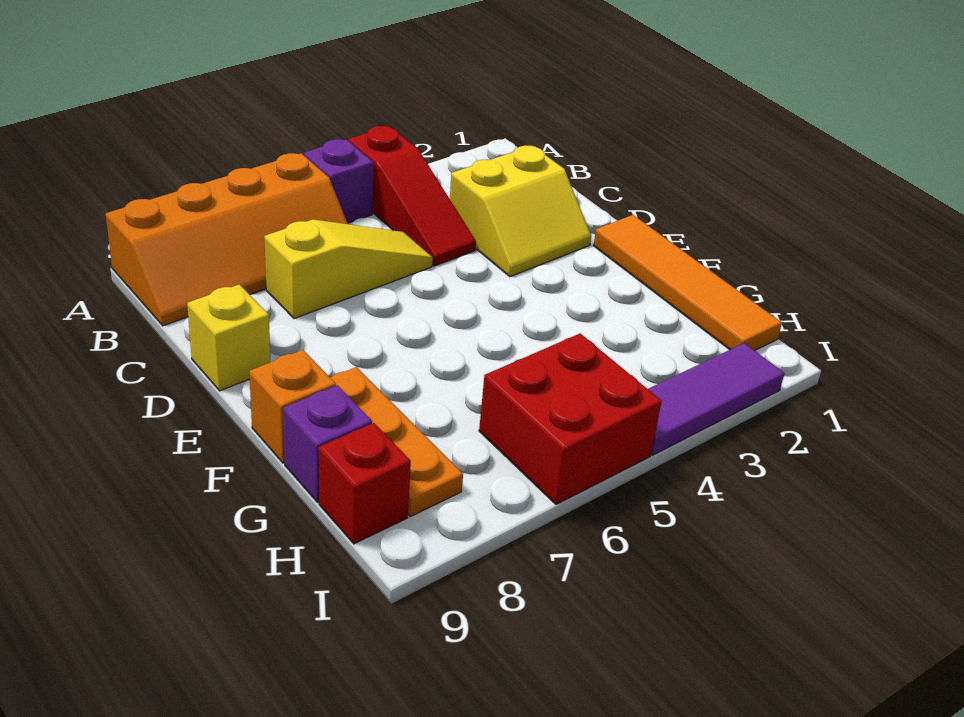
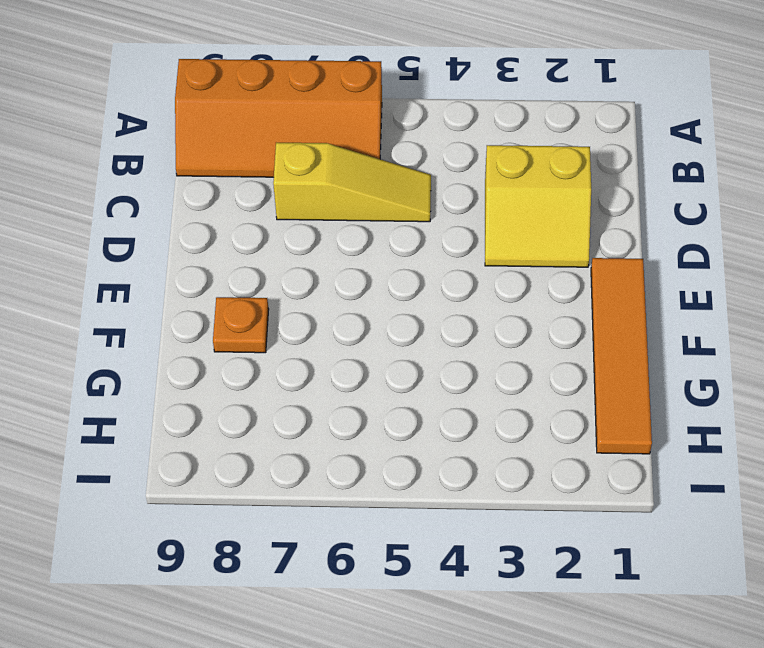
orange 1x1 plate [213,297,269,353] -> orange 1x3 plate [330,367,463,517]
none -> red 1x3 slope [348,126,476,266]
none -> purple 1x1 brick [304,139,374,223]
none -> yellow 1x1 brick [187,284,270,391]

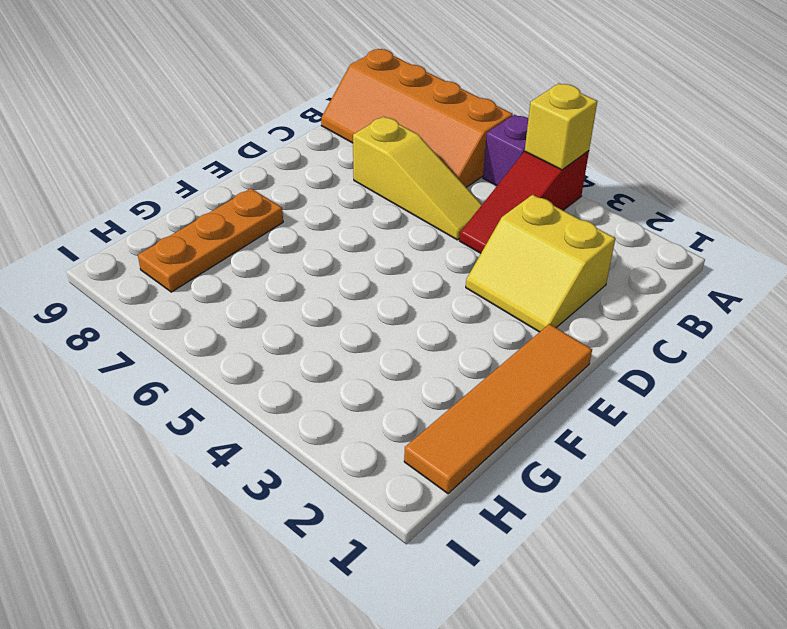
yellow 1x1 brick [525,83,597,170] -> yellow 1x1 brick moved to [187,284,270,391]
none -> orange 1x1 brick [249,350,336,463]
none -> purple 1x1 brick [283,385,372,502]
none -> red 2x2 brick [479,333,662,504]

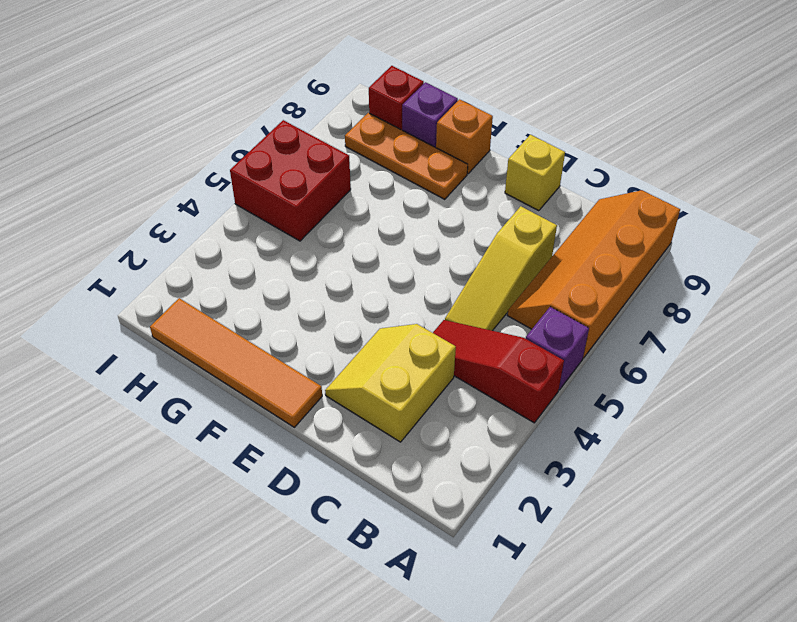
none -> purple 1x3 tile [648,343,784,455]

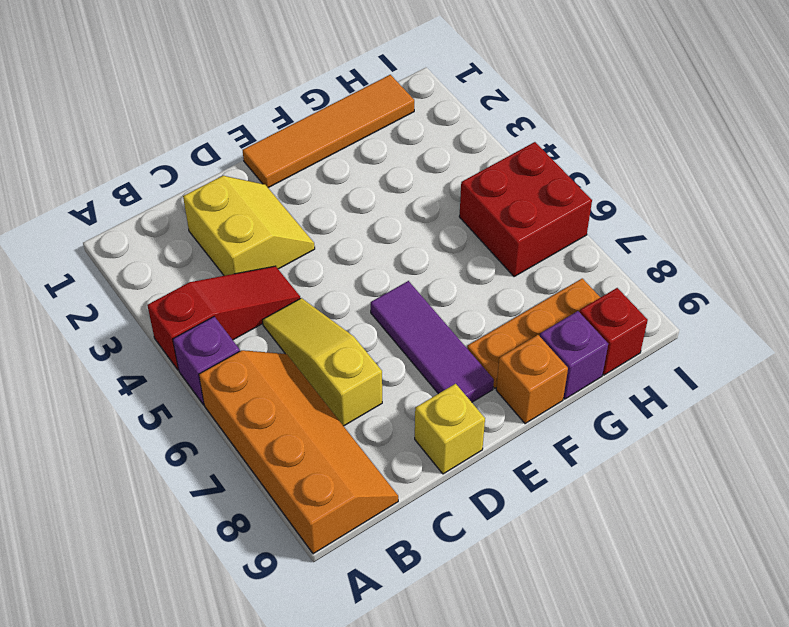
purple 1x3 tile [371,281,494,402] -> purple 1x3 tile moved to [648,343,784,455]

